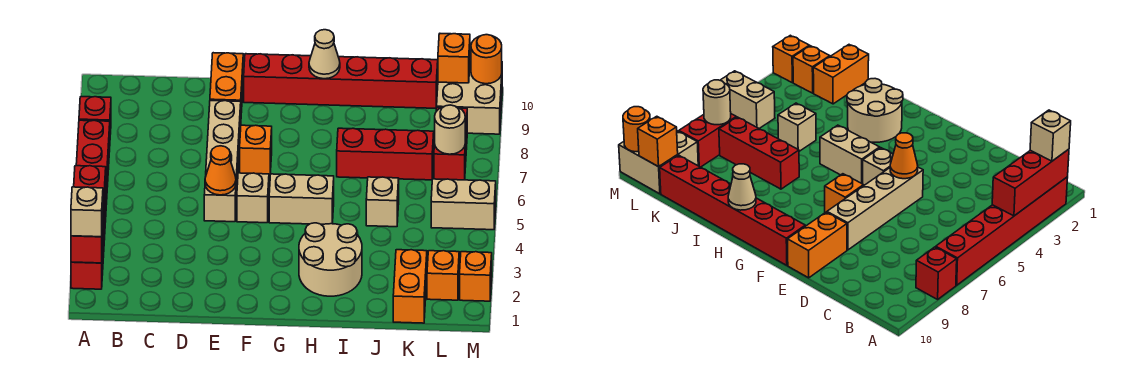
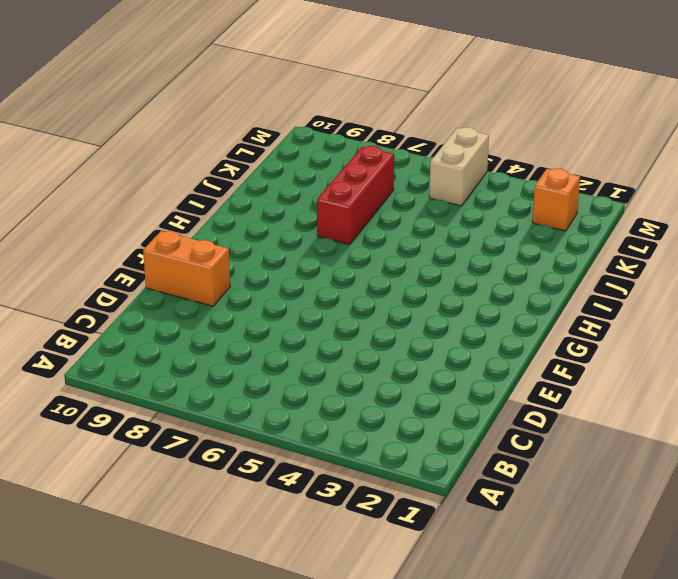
none -> red 1x6 brick [71,120,110,289]
none -> red 1x1 brick [79,97,111,134]
none -> tan 1x4 brick [204,101,241,222]

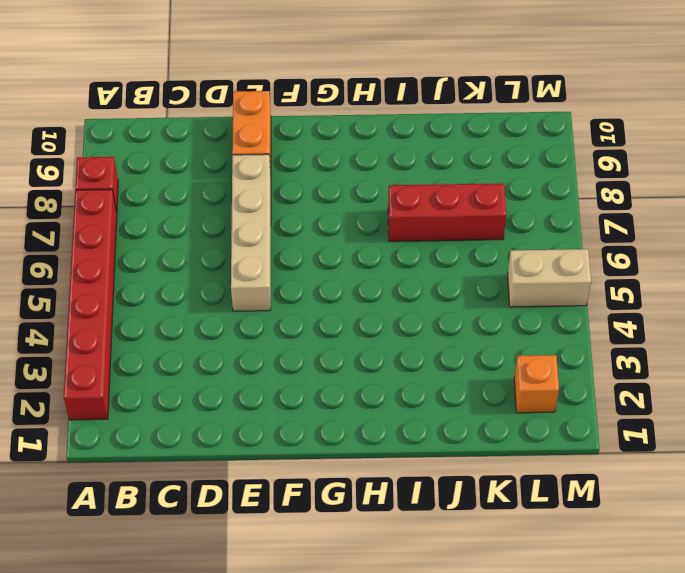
none -> tan 1x1 brick [237,173,269,223]
none -> orange 1x1 brick [240,125,272,175]
none -> red 1x6 brick [243,54,438,108]

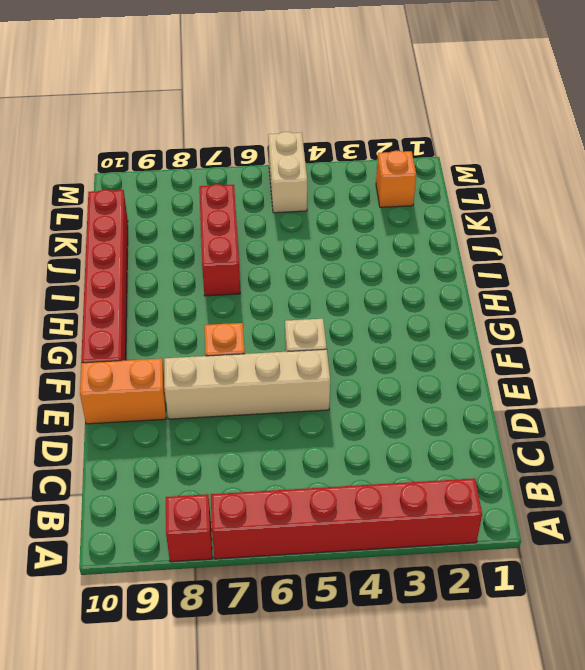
none -> tan 1x2 brick [269,174,334,224]
none -> tan 2x2 round brick [299,223,362,296]
none -> tan 1x1 brick [366,177,399,227]

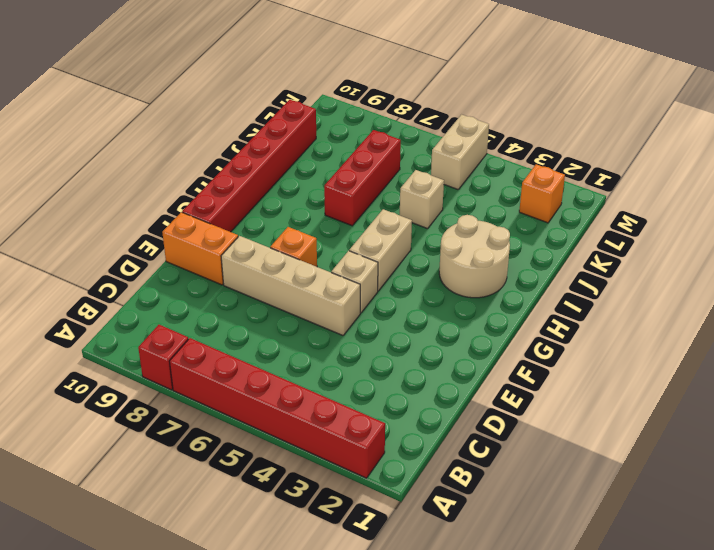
none -> orange 1x2 brick [393,250,427,323]
none -> red 1x2 brick [434,108,467,180]
none -> tan 2x2 brick [437,61,502,134]

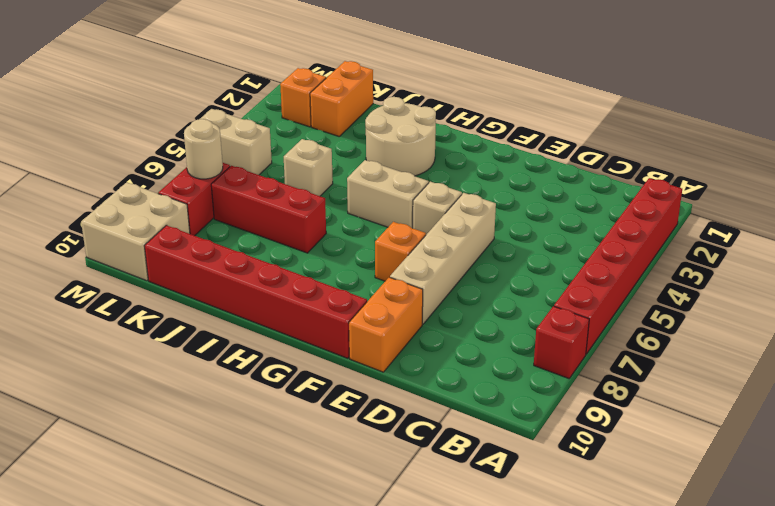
none -> orange 1x1 brick [460,252,492,301]
none -> red 1x3 brick [71,166,106,263]
none -> orange 1x1 cone [205,146,236,195]

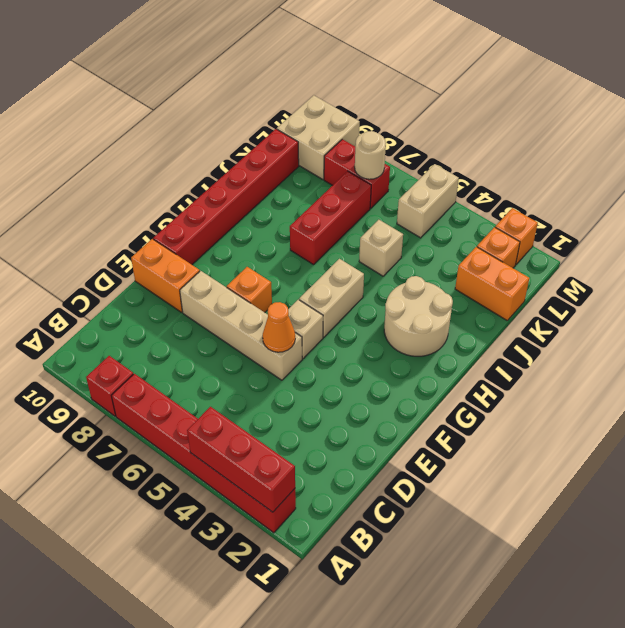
none -> tan 1x1 cone [309,30,340,79]
none -> orange 1x1 brick [438,34,470,83]
none -> orange 1x1 round brick [471,35,502,84]

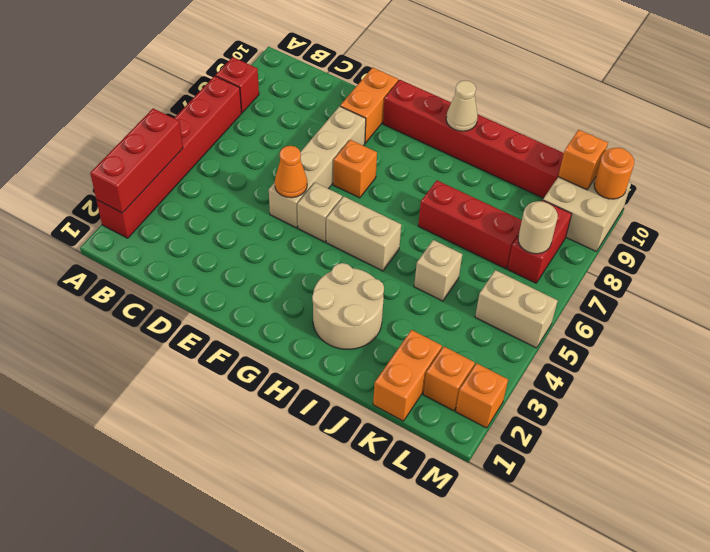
none -> tan 1x1 brick [71,187,103,237]

